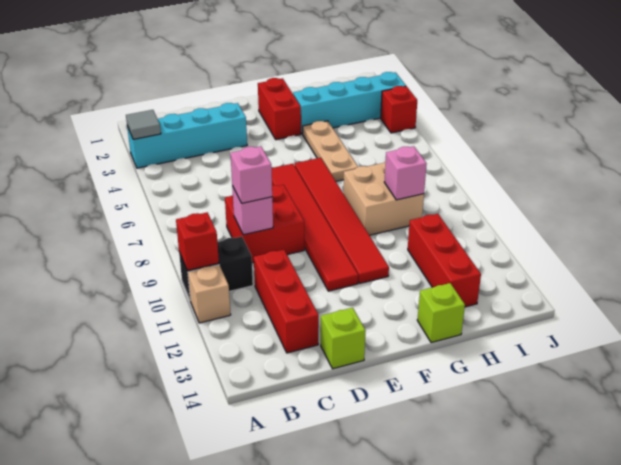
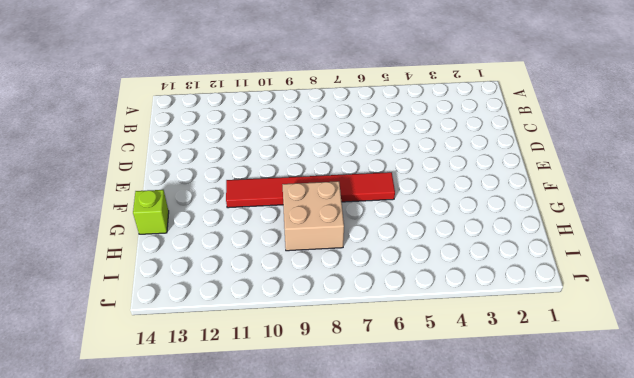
none -> cyan 1x4 brick [127,103,247,168]
none -> black 1x2 brick [179,237,253,299]
none -> tan 1x1 brick [188,265,231,323]

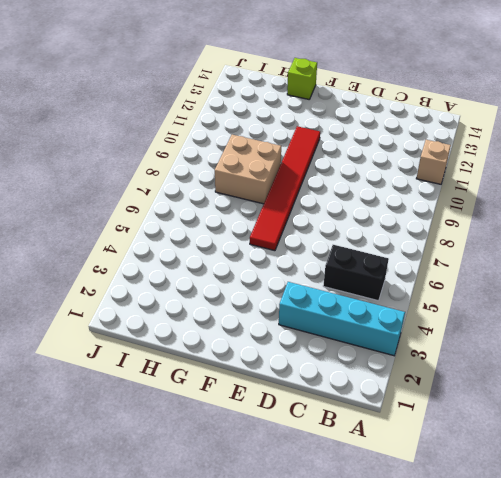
black 1x2 brick [323,245,389,301] -> black 1x2 brick moved to [179,237,253,299]
none -> red 2x2 brick [225,185,304,263]
none -> red 1x3 brick [254,250,319,353]
none -> lime 1x1 brick [321,308,366,369]

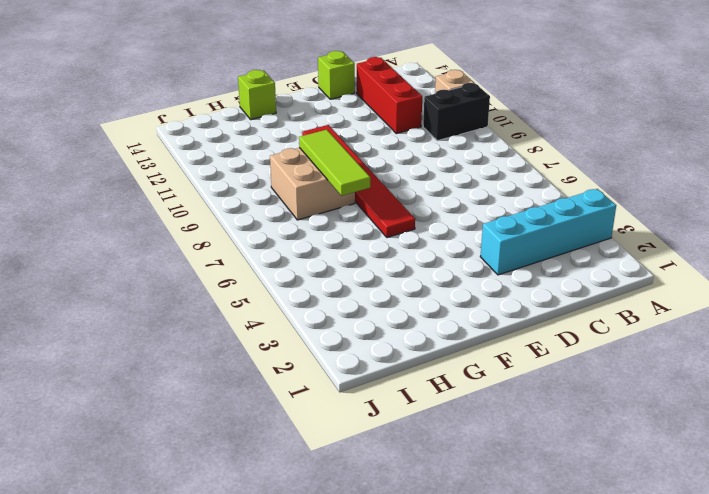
lime 1x3 tile [299,130,370,196] -> none
none -> red 2x2 brick [225,185,304,263]
none -> red 1x6 tile [272,164,358,291]
none -> red 1x2 brick [258,78,301,140]

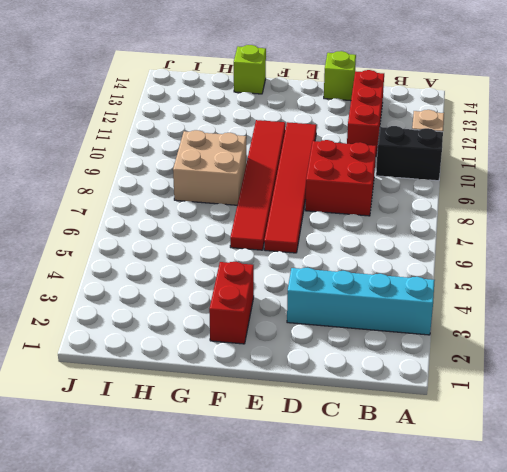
none -> cyan 1x4 brick [293,72,406,134]
none -> tan 1x3 plate [303,121,358,181]
none -> red 1x3 brick [408,214,481,307]

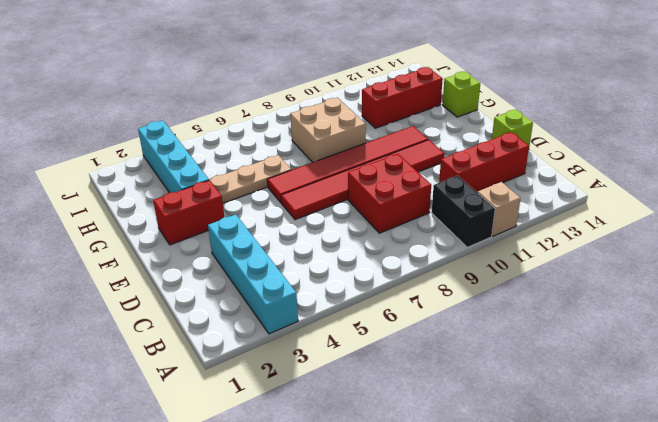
none -> red 1x1 brick [381,86,417,133]
none -> grey 1x1 tile [126,110,161,139]
none -> red 1x1 brick [176,212,219,271]

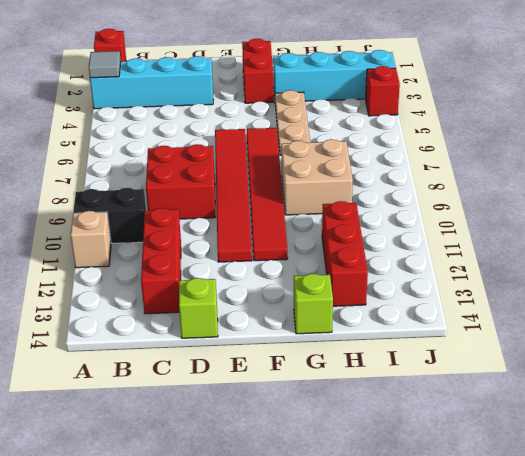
red 1x1 brick [94,29,126,62] -> red 1x1 brick moved to [176,212,219,271]
none -> pink 1x1 brick [232,186,273,235]
none -> pink 1x1 brick [384,146,427,200]
none -> pink 1x1 brick [230,147,272,203]

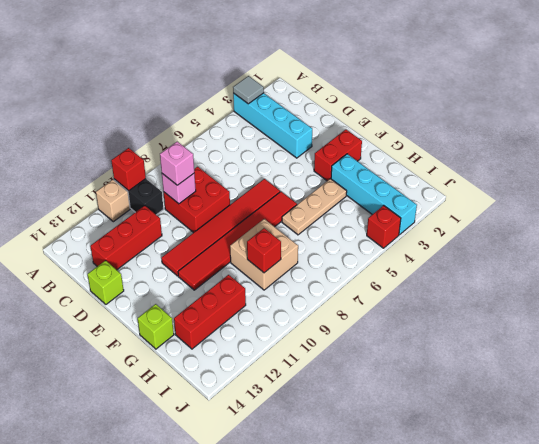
red 1x1 brick [247,228,281,273] -> pink 1x1 brick [384,146,427,200]

